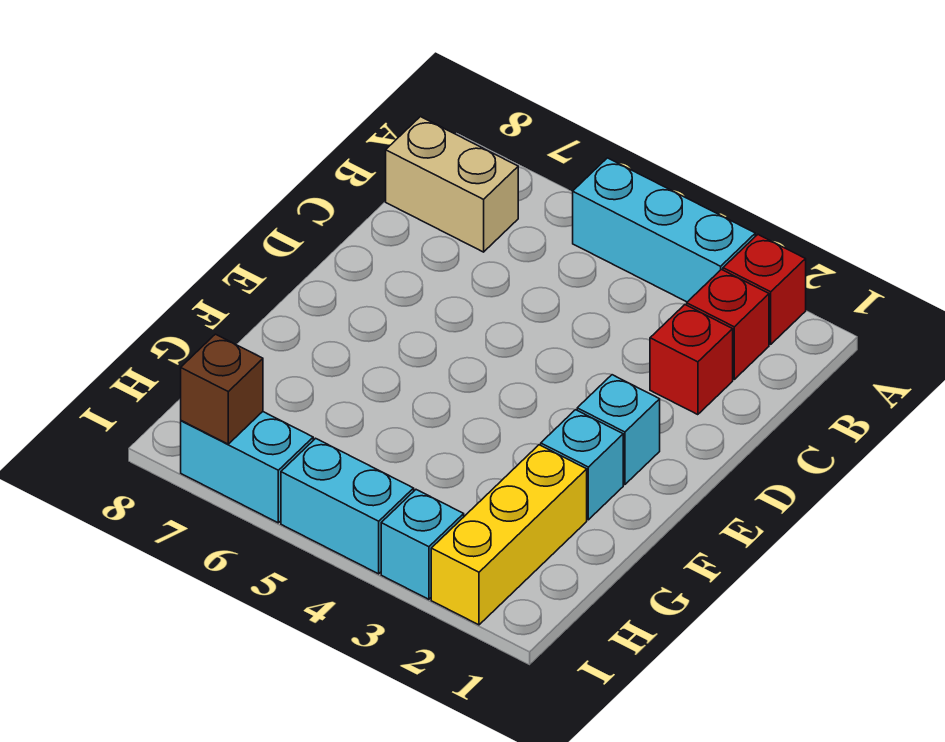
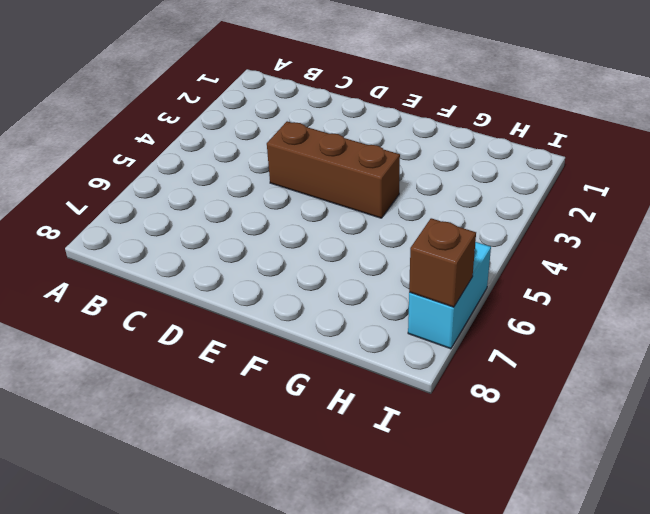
brown 1x3 brick [267,121,400,218] -> none
none -> red 1x1 brick [723,235,806,344]
none -> cyan 1x3 brick [573,158,755,302]
none -> red 1x1 brick [687,269,769,379]

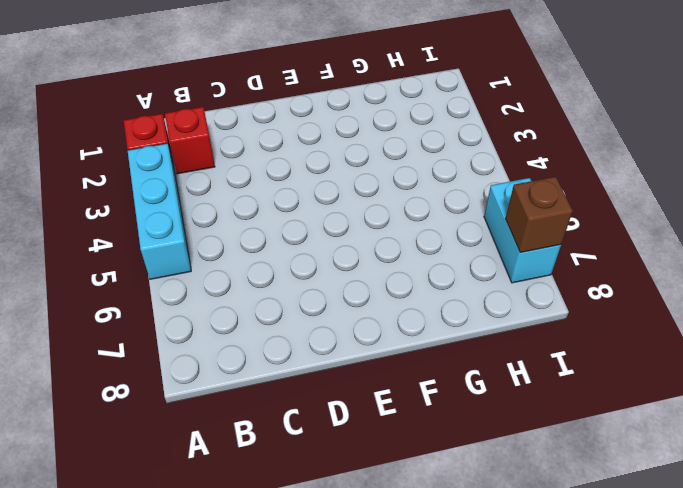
none -> tan 1x2 brick [386,117,518,252]
none -> red 1x1 brick [650,305,733,415]
none -> cyan 1x1 brick [577,375,660,485]

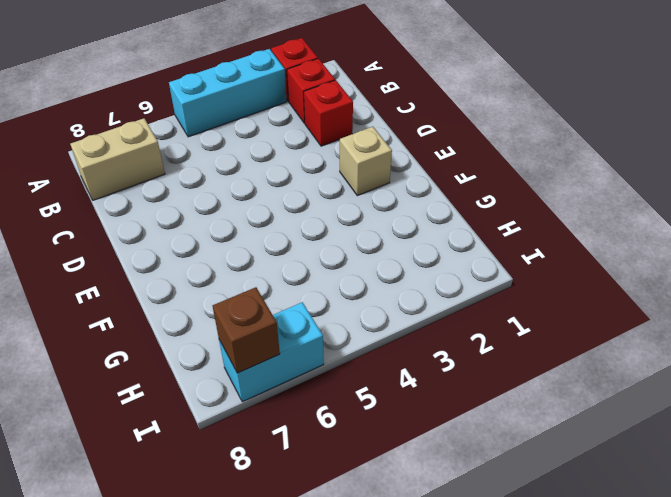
tan 1x1 brick [340,127,392,196] -> cyan 1x1 brick [577,375,660,485]
none -> cyan 1x1 brick [541,410,623,520]
none -> yellow 1x3 brick [431,445,587,625]
none -> cyan 1x1 brick [381,490,464,599]

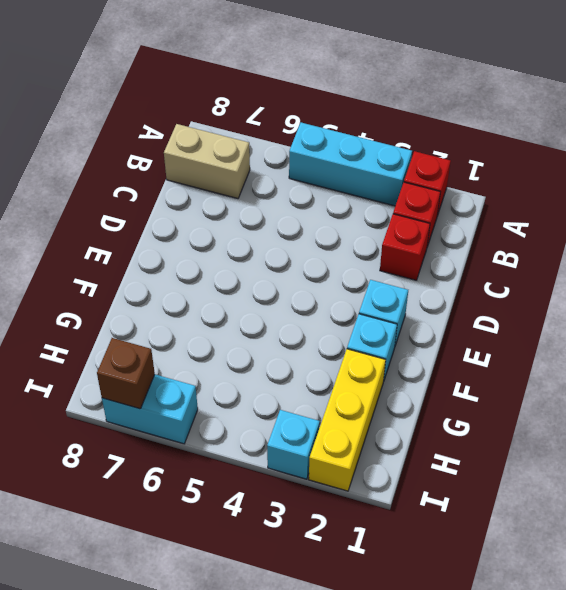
none -> cyan 1x2 brick [281,438,414,574]

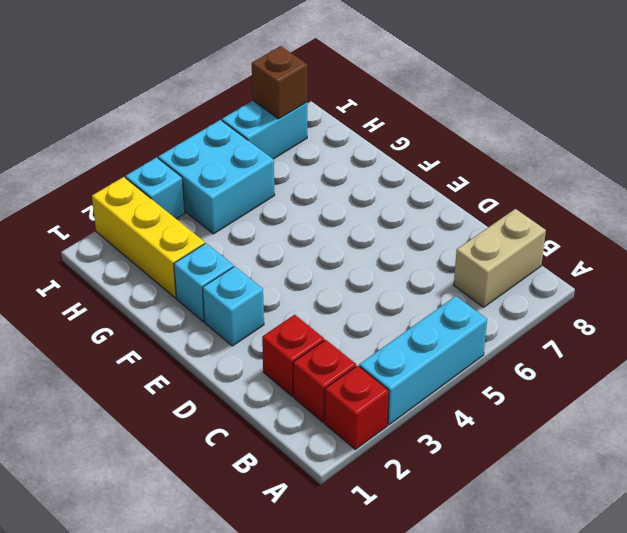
cyan 2x2 brick [158,120,275,234] -> cyan 1x2 brick [281,438,414,574]

